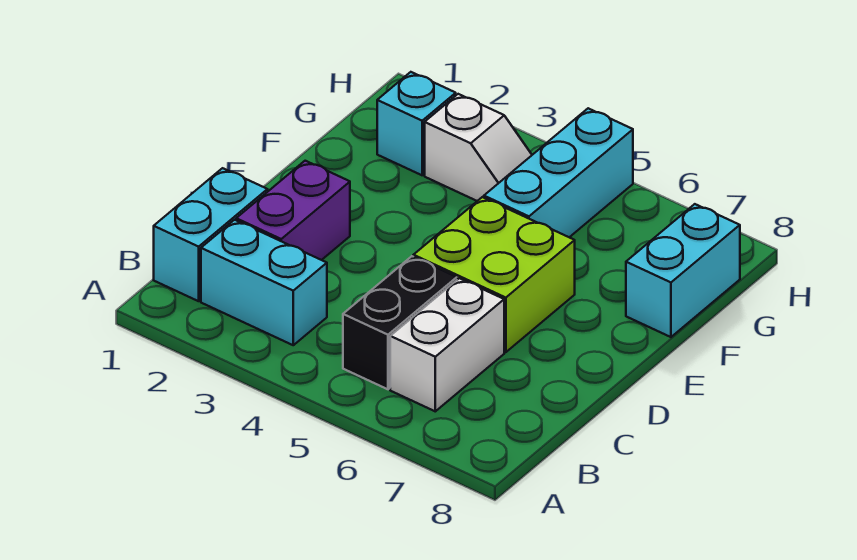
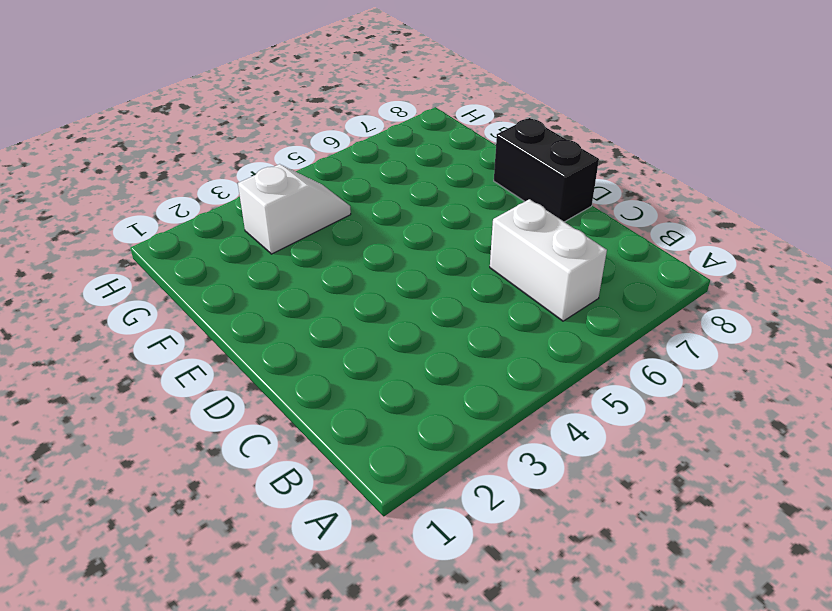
black 1x2 brick [494,118,599,222] -> black 1x2 brick moved to [343,256,457,389]
none -> cyan 1x2 brick [154,168,268,301]
none -> cyan 1x2 brick [201,220,327,345]

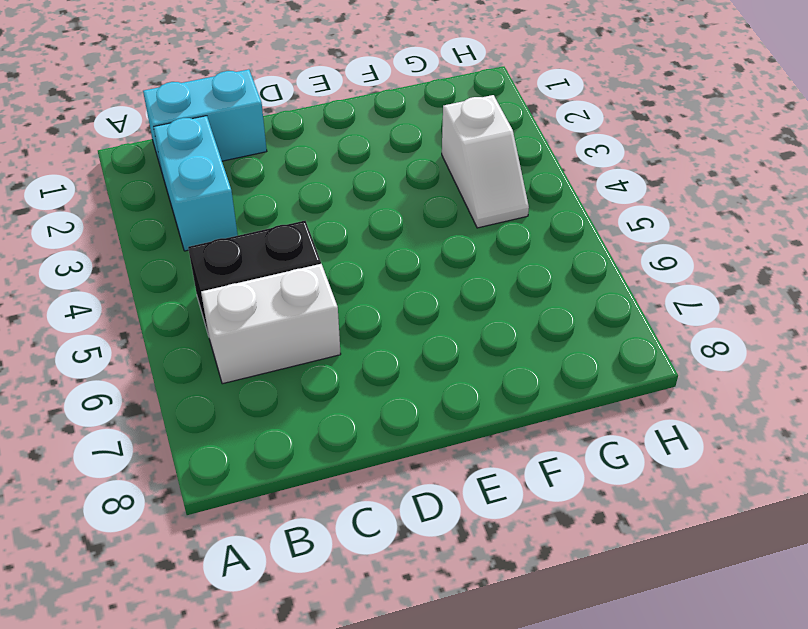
none -> purple 1x2 brick [236,161,350,260]
none -> lime 2x2 brick [413,197,575,352]

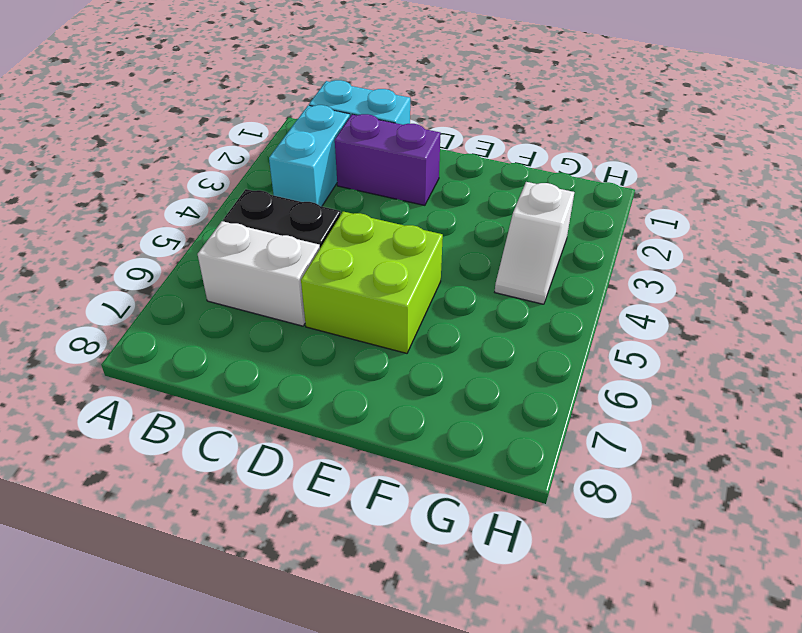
none -> cyan 1x3 brick [484,108,633,237]
none -> cyan 1x2 brick [626,204,740,337]

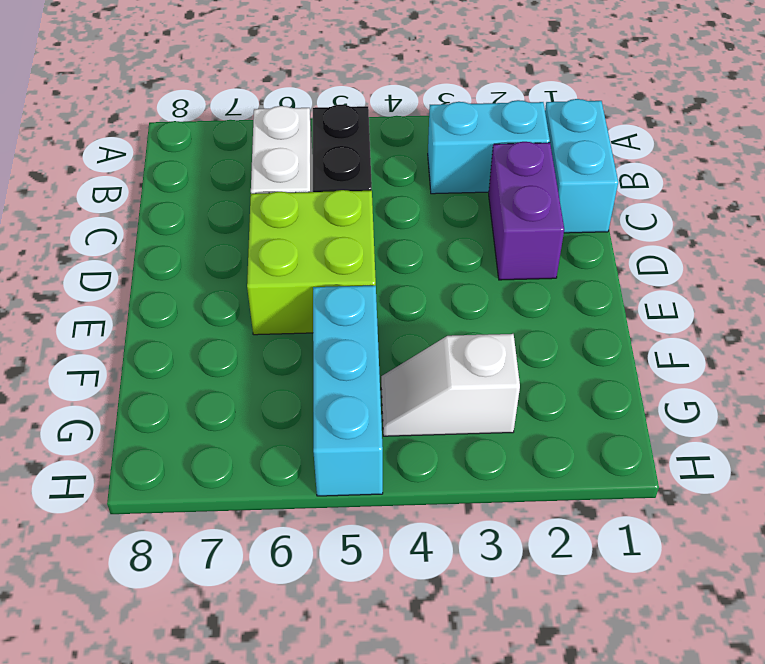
none -> cyan 1x2 brick [626,204,740,337]
none -> cyan 1x1 brick [377,72,456,175]

